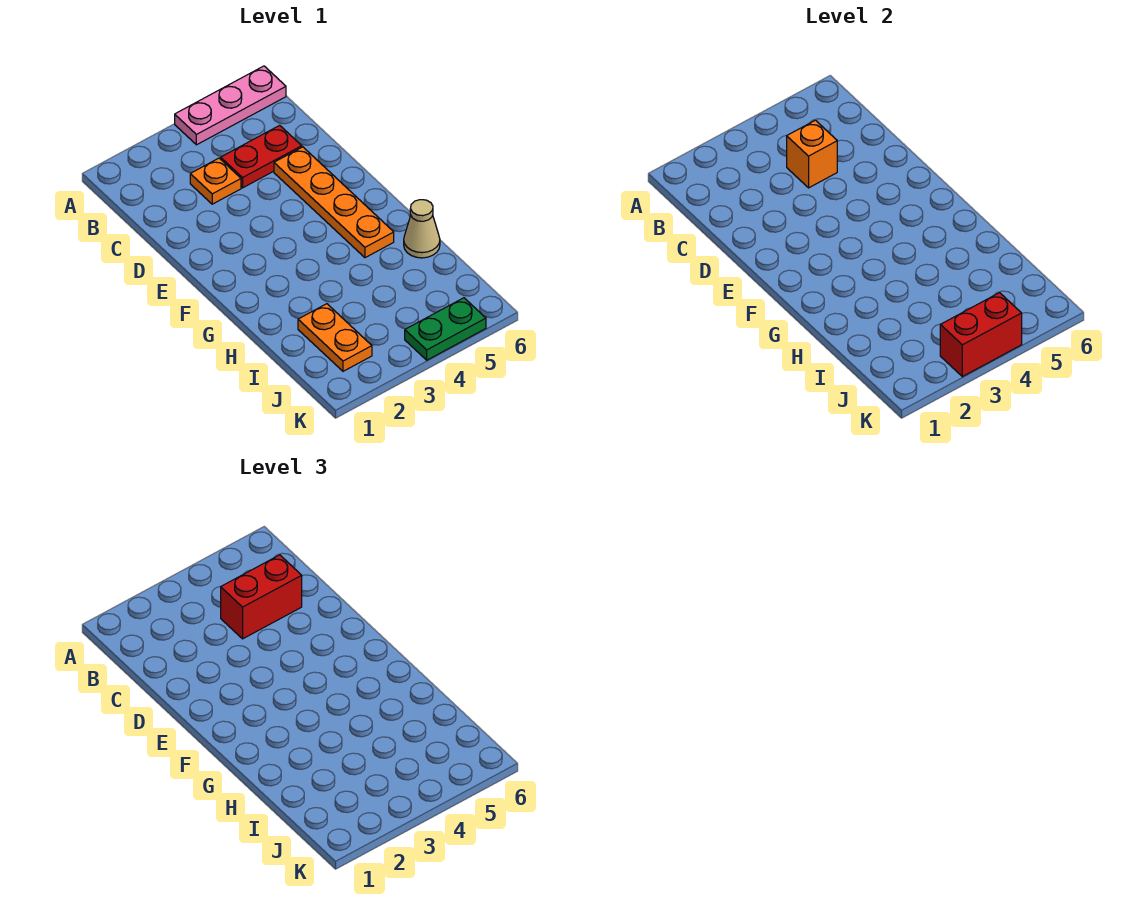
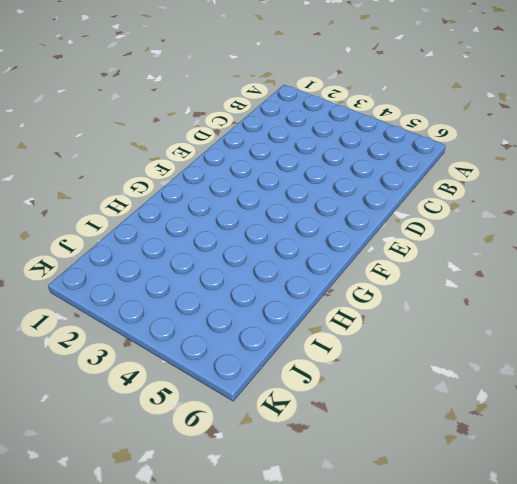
none -> pink 1x3 plate [175,66,286,145]
none -> orange 1x1 plate [190,158,241,204]

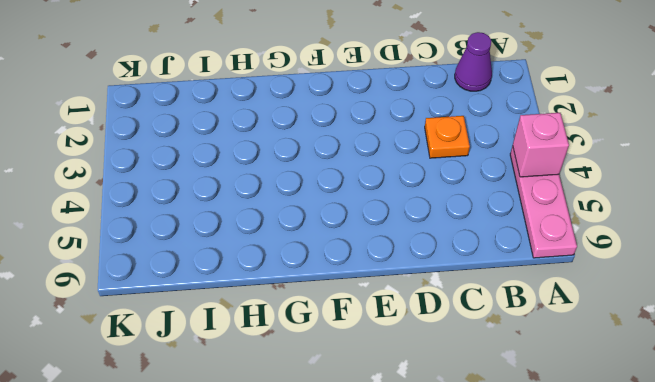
pink 1x1 brick [513,113,569,177] -> none
purple 1x1 cone [455,32,492,91] -> none
none -> red 1x2 plate [221,125,302,188]
none -> orange 1x4 plate [274,147,394,258]

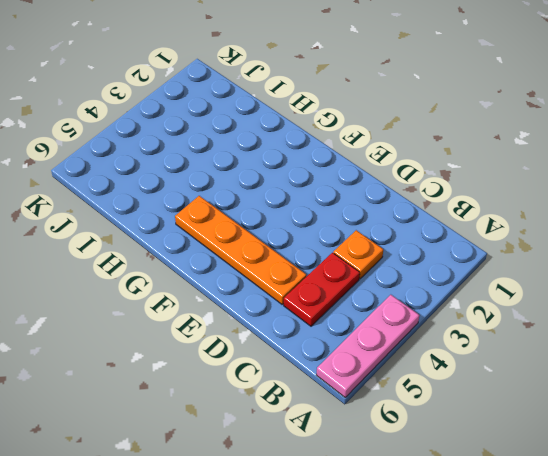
none -> tan 1x1 cone [404,200,440,258]
none -> orange 1x2 plate [298,304,372,371]

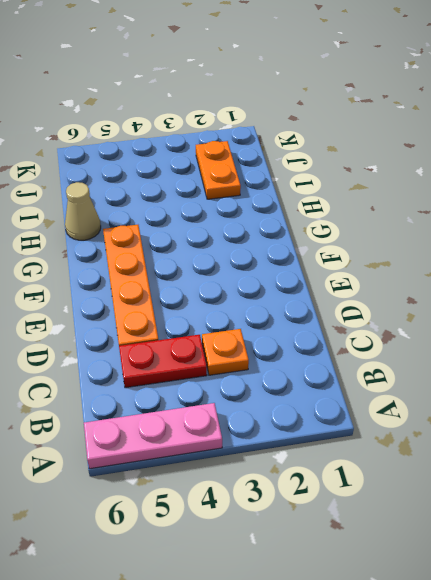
none -> green 1x2 plate [405,298,486,360]
none -> orange 1x1 brick [787,120,837,188]

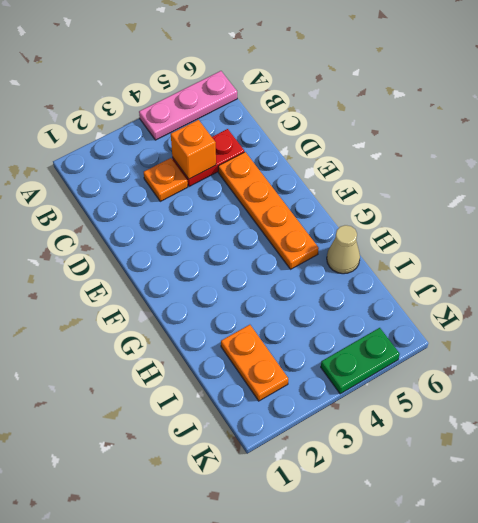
none -> red 1x2 brick [940,293,1022,377]
none -> red 1x2 brick [221,555,302,639]

